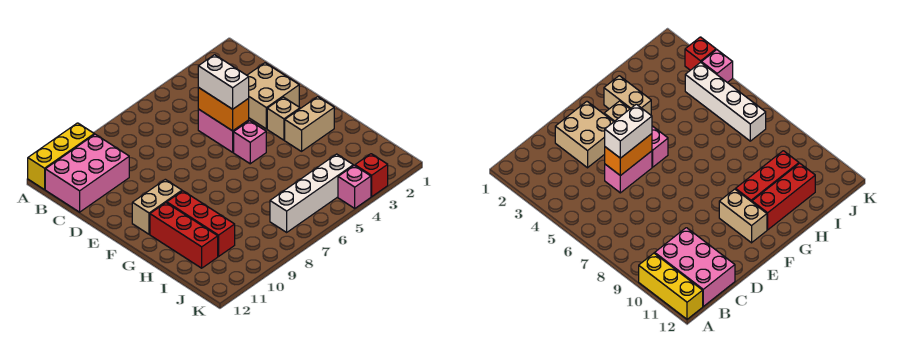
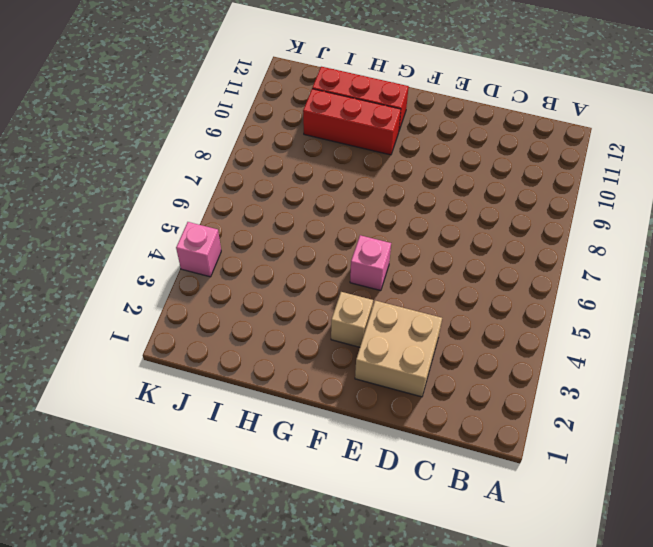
none -> yellow 1x3 brick [28,123,94,190]
none -> pink 2x3 brick [45,134,129,212]
none -> pink 1x2 brick [198,109,249,152]

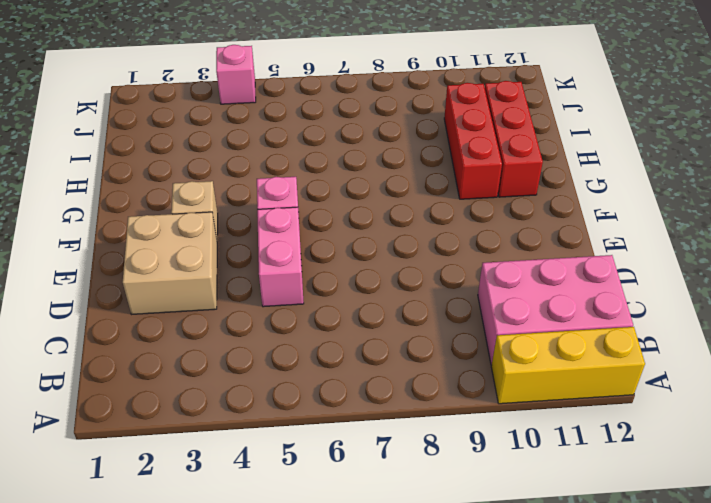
none -> tan 1x2 brick [132,179,182,234]
none -> tan 1x2 brick [285,97,334,151]
none -> white 1x4 brick [270,154,353,232]

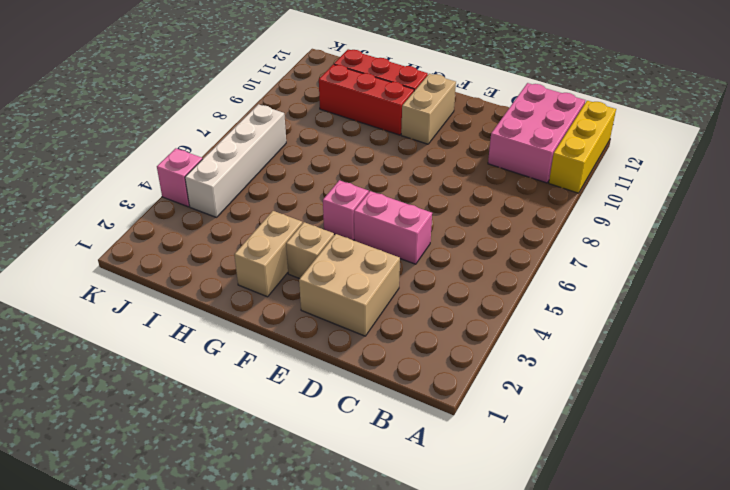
none -> red 1x1 brick [355,154,388,197]
none -> orange 1x2 brick [198,87,249,131]
none -> white 1x2 brick [198,55,249,109]

